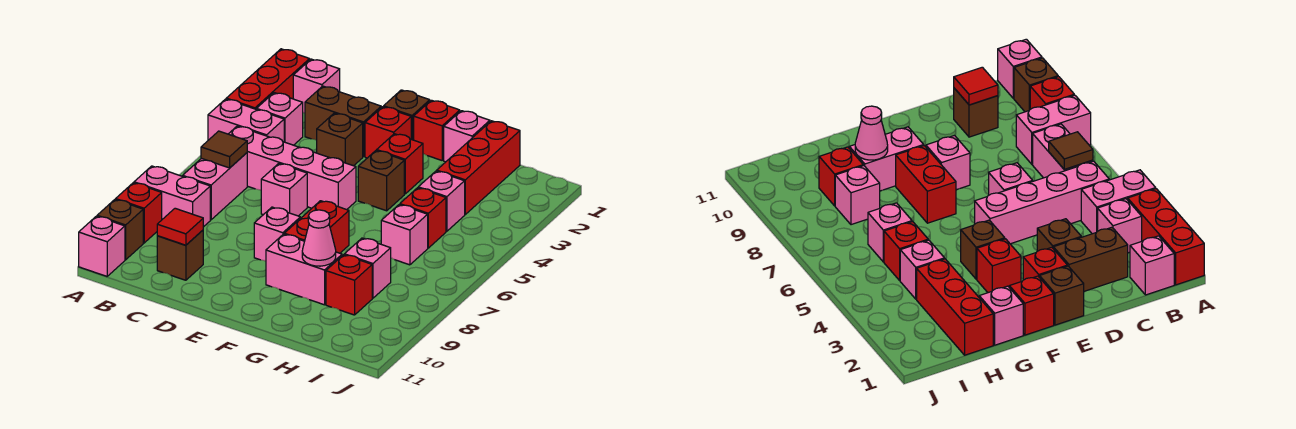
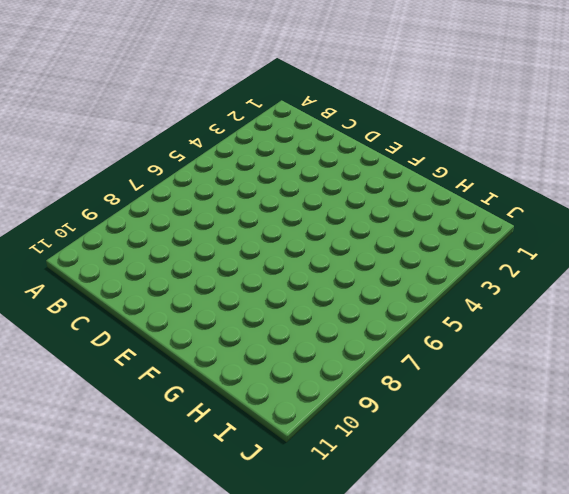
none -> red 1x3 brick [226,49,310,109]
none -> pink 1x2 brick [208,99,284,142]
none -> pink 1x2 brick [134,166,210,227]
none -> red 1x1 brick [116,183,162,243]

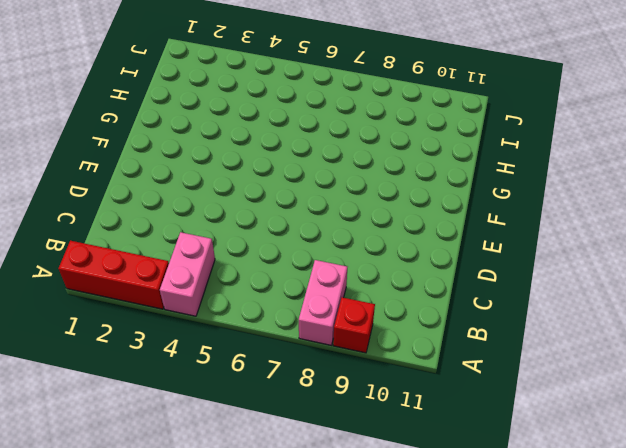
none -> brown 1x1 brick [97,200,143,260]
none -> pink 1x1 brick [79,216,125,276]
none -> pink 1x1 brick [293,59,340,113]
none -> pink 1x1 brick [256,93,303,145]

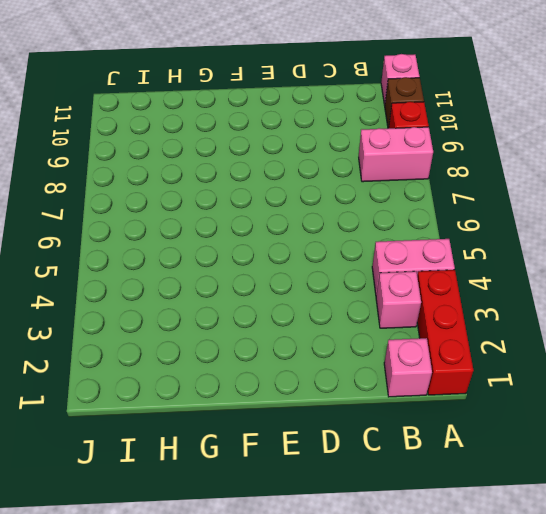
none -> pink 1x4 brick [229,126,356,210]
none -> pink 1x2 brick [183,153,247,220]
none -> brown 1x2 brick [305,86,381,157]
none -> brown 1x1 brick [157,230,203,280]

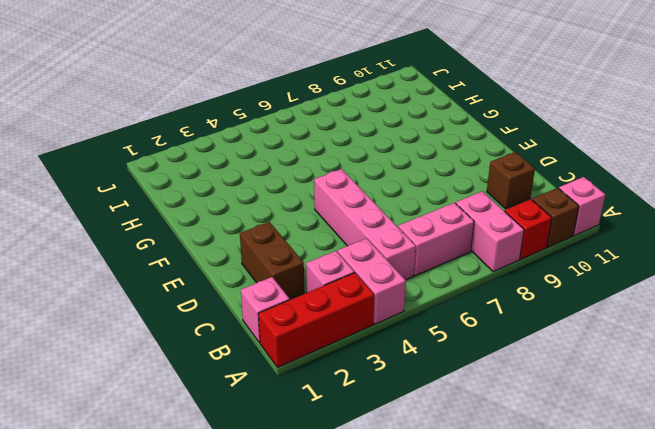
none -> brown 1x1 brick [317,113,363,166]
none -> pink 1x1 brick [261,164,307,216]
none -> brown 1x1 brick [384,90,430,140]
none -> red 1x1 brick [365,107,411,158]

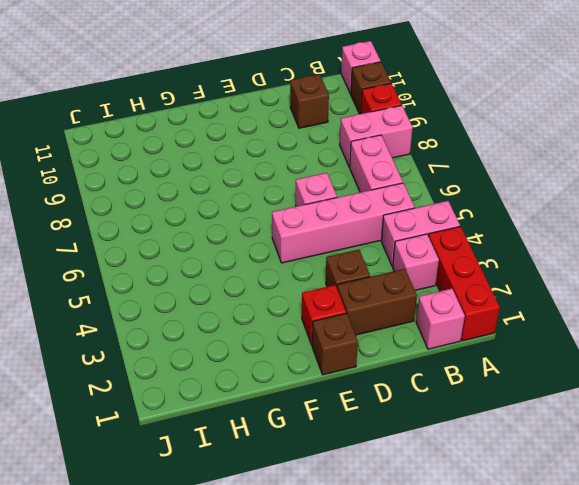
none -> pink 1x1 brick [254,207,300,261]
none -> red 1x1 brick [414,100,460,160]
none -> red 1x1 brick [377,134,423,194]
none -> brown 1x1 brick [358,151,404,211]

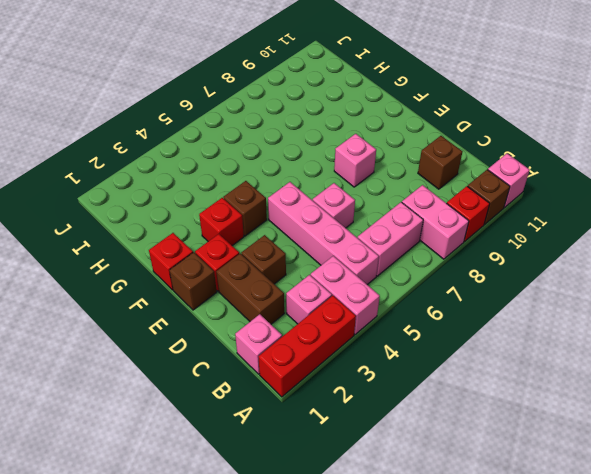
none -> red 1x2 brick [284,201,349,253]
none -> pink 1x2 brick [266,234,342,305]
none -> pink 1x1 brick [444,111,490,162]
none -> red 1x3 brick [437,121,520,214]

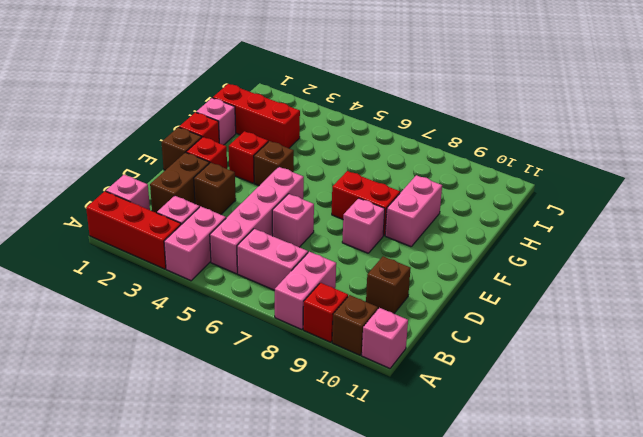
none -> pink 1x1 brick [418,171,465,231]
none -> red 1x1 brick [400,188,446,248]
none -> pink 1x1 brick [381,205,428,265]
none -> pink 1x1 brick [344,238,391,298]

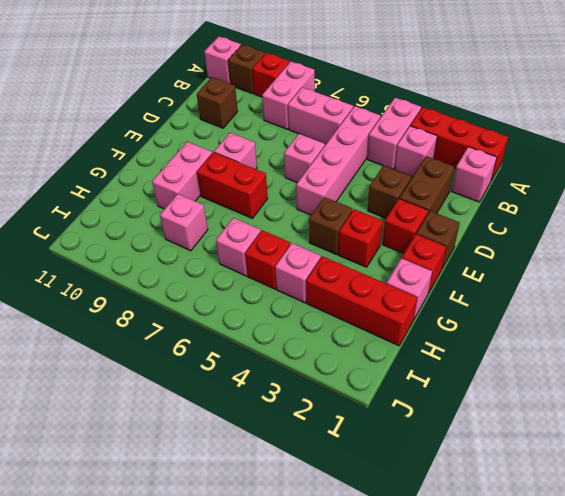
none -> red 1x1 brick [326,255,372,315]
none -> brown 1x1 tile [201,131,247,168]
none -> red 1x1 tile [157,208,203,245]
none -> pink 1x1 cone [302,210,336,266]

